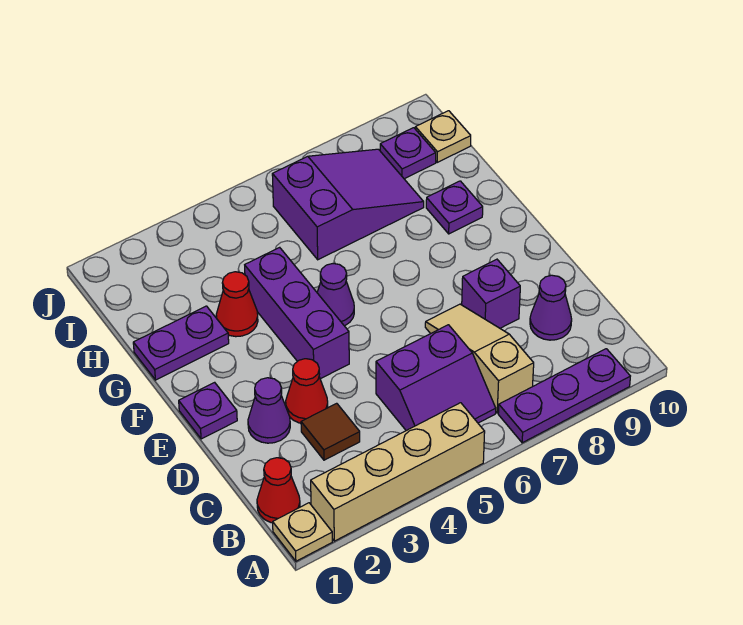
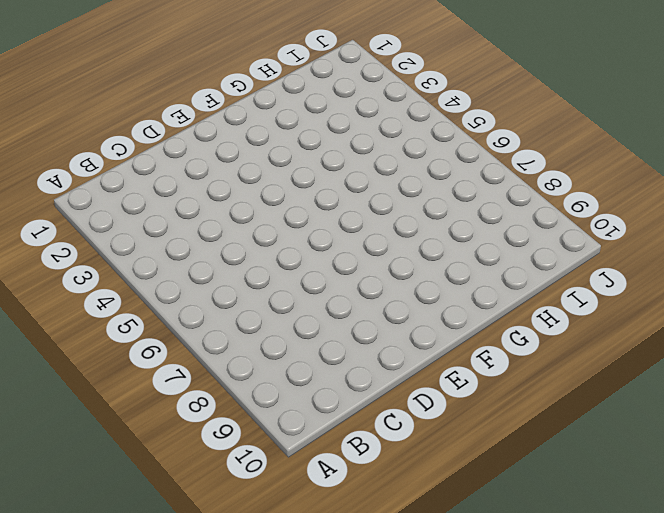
none -> tan 1x1 plate [273,503,332,561]
none -> tan 1x4 brick [311,403,485,541]
none -> purple 1x3 plate [498,349,630,443]

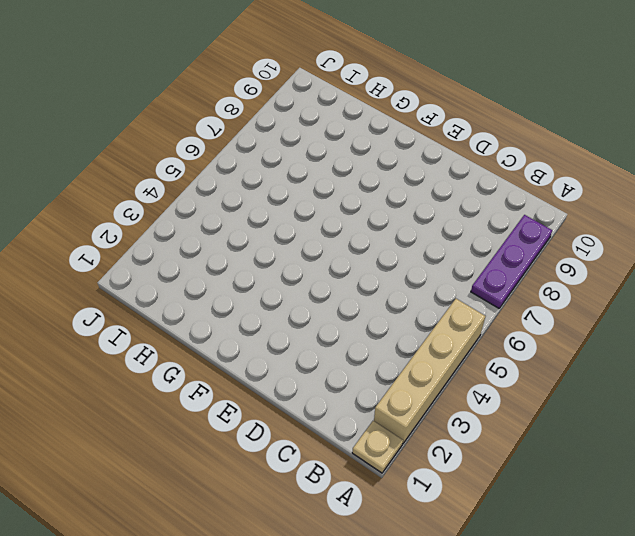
none -> red 1x1 cone [257,458,300,523]
none -> purple 2x2 slope [376,325,496,431]
none -> tan 1x3 slope [425,304,534,413]

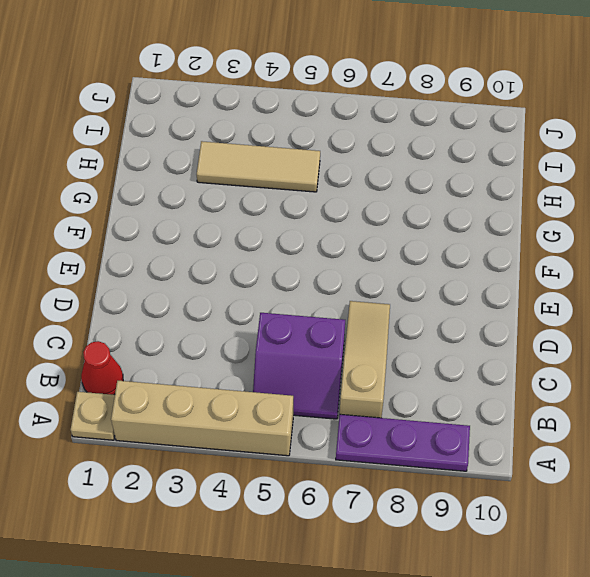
tan 1x3 tile [197,141,320,192] -> none
none -> brown 1x1 tile [301,403,360,460]
none -> purple 1x1 cone [530,275,572,340]
none -> purple 1x1 cone [248,378,290,443]

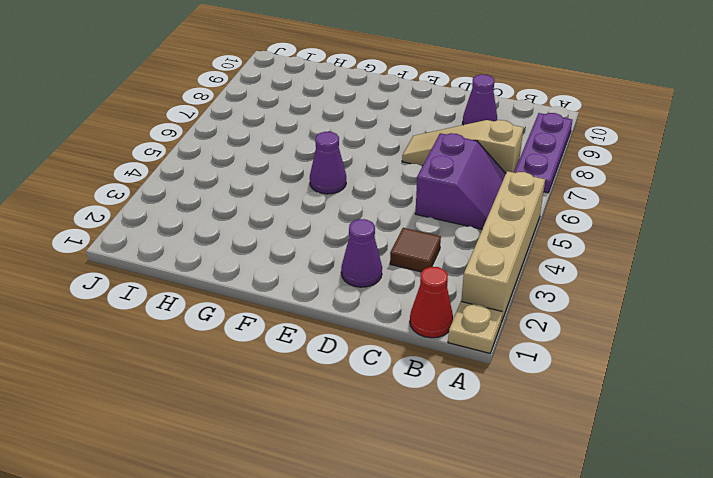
none -> red 1x1 cone [286,359,328,423]
none -> purple 1x1 brick [462,259,520,328]
none -> purple 1x1 plate [179,382,237,439]

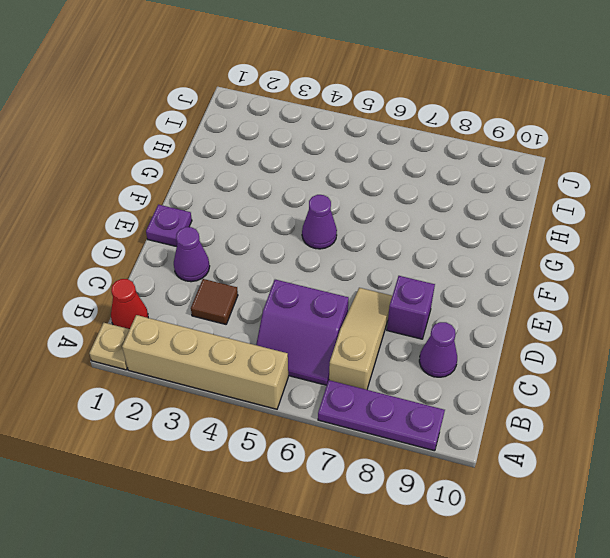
none -> red 1x1 cone [286,359,328,423]
none -> purple 1x3 brick [245,247,349,379]
none -> purple 1x2 plate [133,306,229,380]

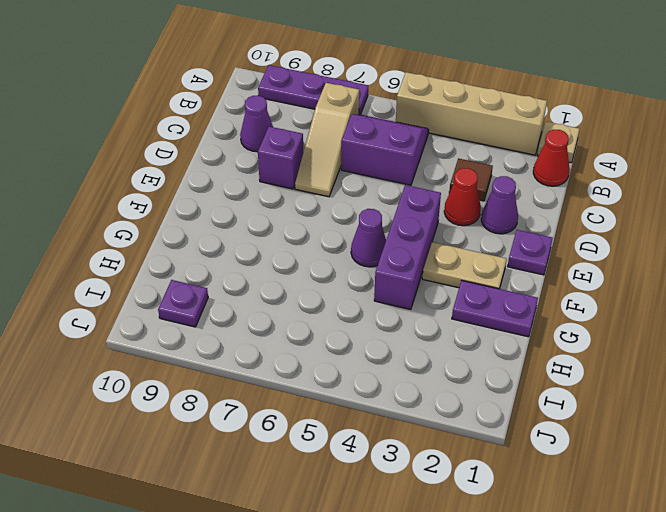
tan 1x2 plate [422,242,507,289] -> none
none -> red 1x1 cone [216,272,258,337]
none -> purple 1x1 plate [426,181,483,234]
none -> purple 2x3 slope [272,149,424,260]

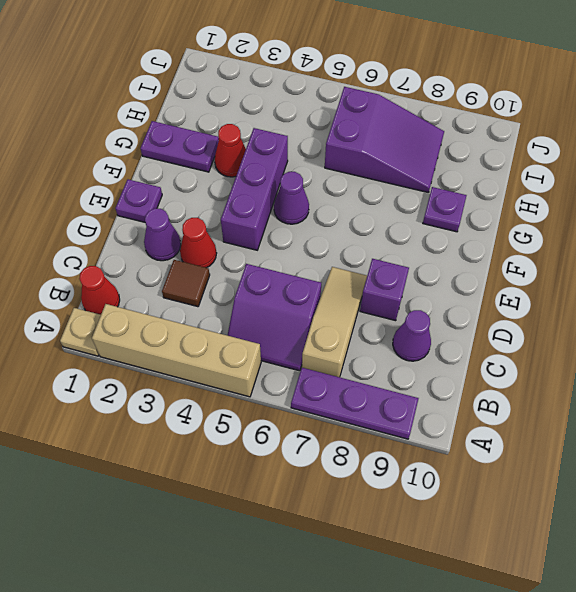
none -> purple 1x1 plate [380,128,436,179]
none -> tan 1x1 plate [415,111,471,162]

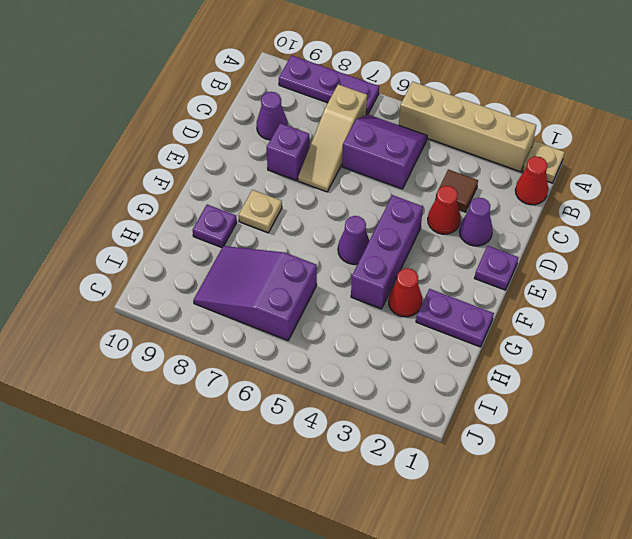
tan 1x1 plate [239,190,282,233] -> tan 1x1 plate moved to [415,111,471,162]
none -> purple 1x1 plate [380,128,436,179]

